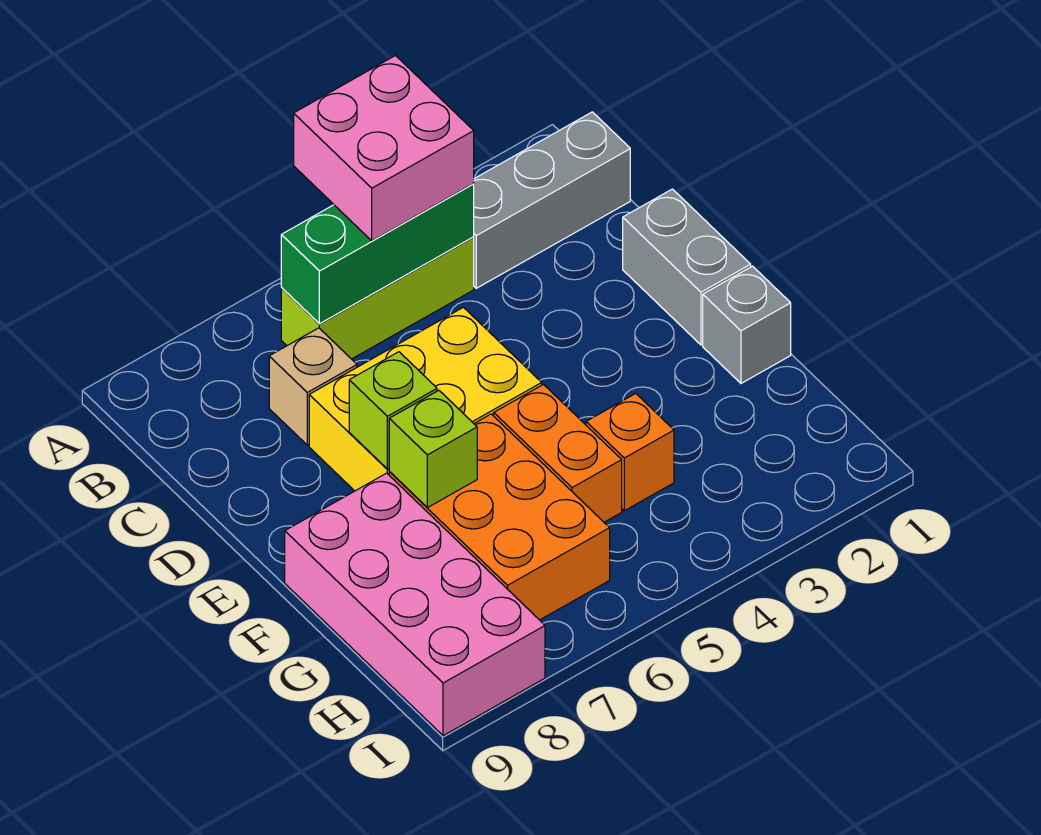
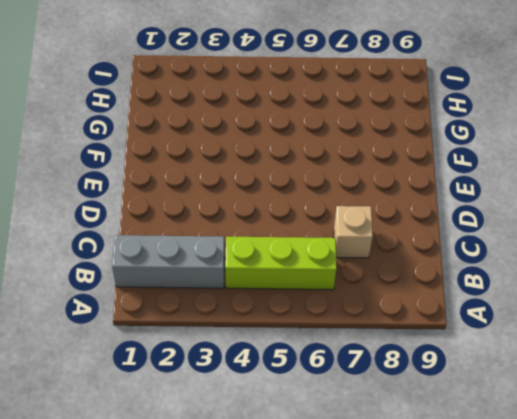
none -> grey 1x2 brick [623,189,751,345]
none -> yellow 2x3 brick [309,307,542,491]
none -> grey 1x1 brick [703,266,791,383]

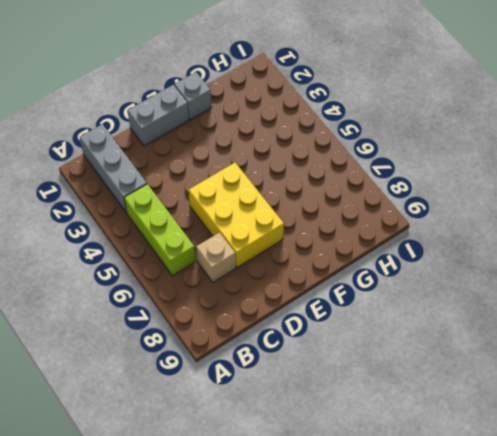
none -> orange 1x2 brick [494,385,622,522]
none -> orange 2x3 brick [389,414,610,620]
none -> pink 2x4 brick [285,473,545,736]

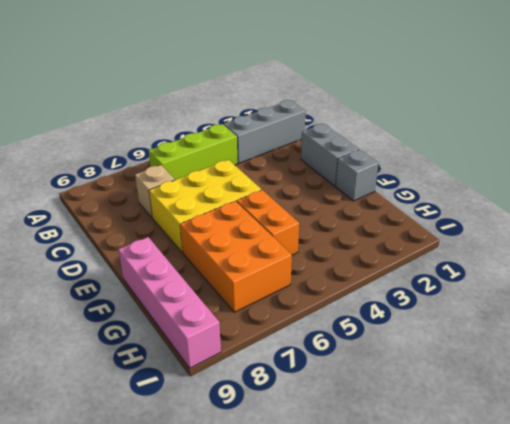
pink 1x4 brick [118,237,221,368] -> pink 2x4 brick [285,473,545,736]
none -> orange 1x1 brick [586,394,674,511]
none -> green 1x3 brick [281,184,474,324]
none -> lime 1x1 brick [349,352,437,469]

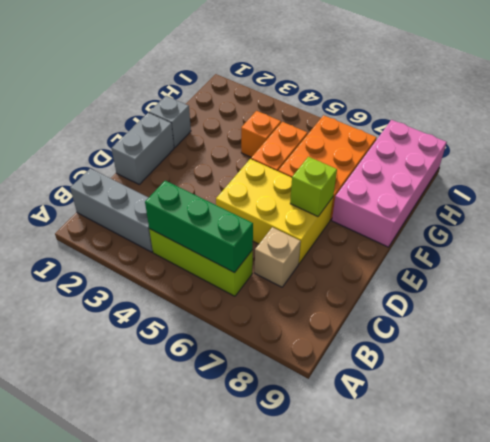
none -> lime 1x1 brick [389,390,477,508]
none -> pink 2x2 brick [294,56,474,241]

